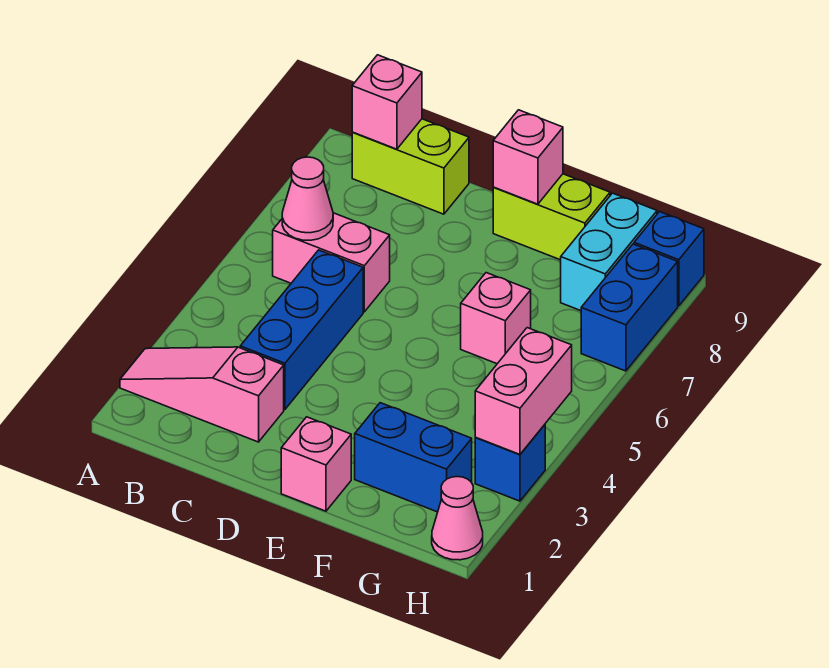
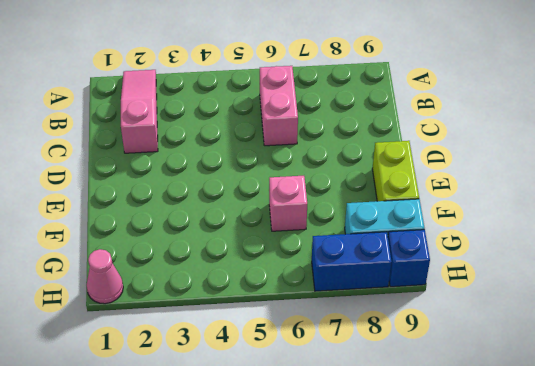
none -> lime 1x2 brick [352,119,469,214]
none -> blue 1x3 brick [240,250,363,409]
none -> pink 1x1 brick [281,417,351,511]

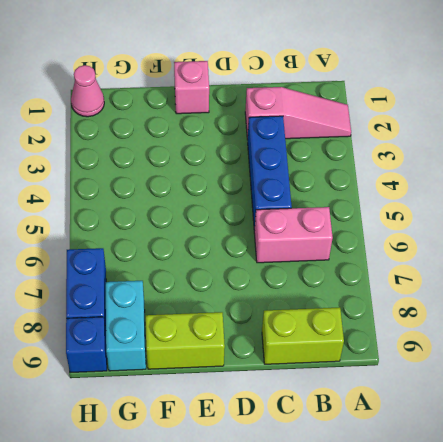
none -> blue 1x2 brick [355,403,472,512]
none -> pink 1x1 brick [461,273,531,364]
none -> blue 1x1 brick [475,425,545,501]

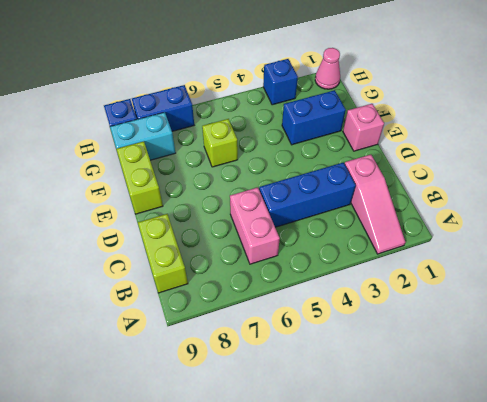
blue 1x2 brick [282,90,346,145] -> blue 1x2 brick turned to [355,403,472,512]
lime 1x1 brick [202,119,238,167] -> pink 1x1 brick [461,273,531,364]
none -> pink 1x1 cone [282,157,333,240]
none -> pink 1x1 brick [352,55,422,149]
none -> pink 1x1 brick [493,110,563,204]

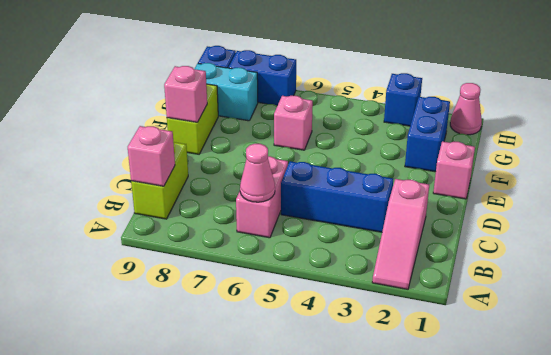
none -> pink 1x2 brick [475,328,572,454]

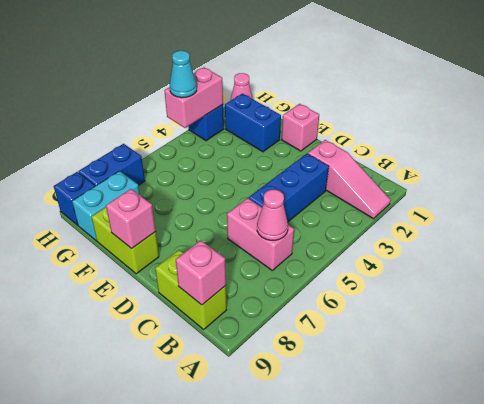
cyan 1x1 cone [170,51,197,98] -> none
none -> pink 1x1 brick [461,273,531,364]

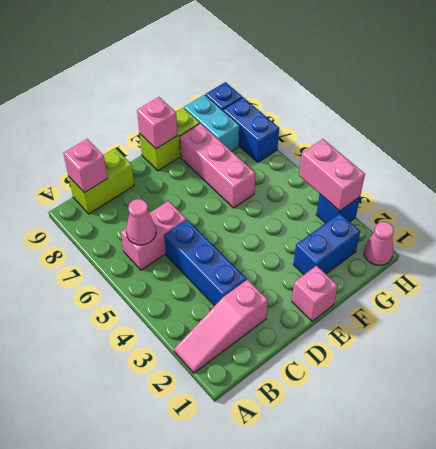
pink 1x3 brick [180,123,255,208] -> pink 1x1 brick [461,273,531,364]

